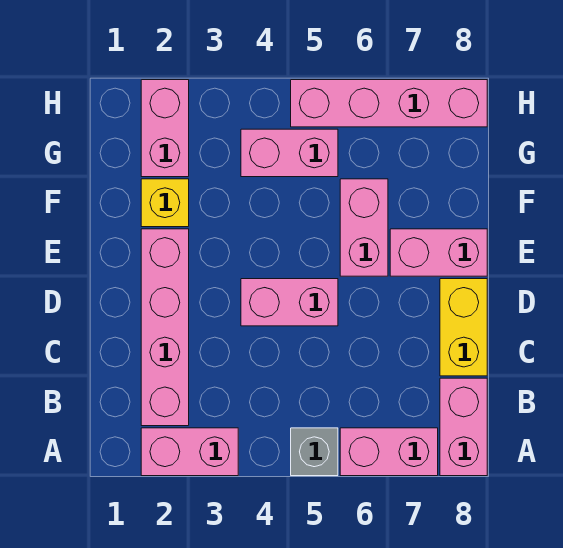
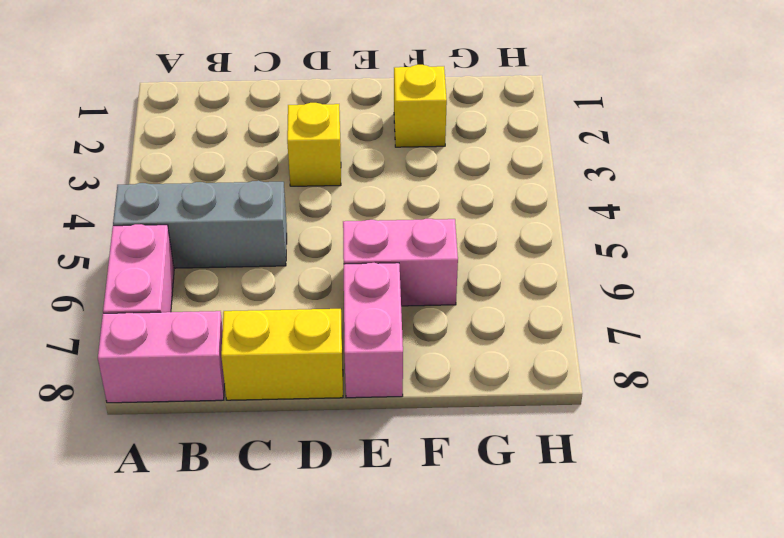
grey 1x3 brick [113,181,287,268] -> grey 1x1 brick [291,428,338,476]
yellow 1x1 brick [287,103,341,186] -> none
none -> pink 1x2 brick [141,428,238,476]
none -> pink 1x4 brick [141,229,189,426]
none -> pink 1x2 brick [241,279,338,326]

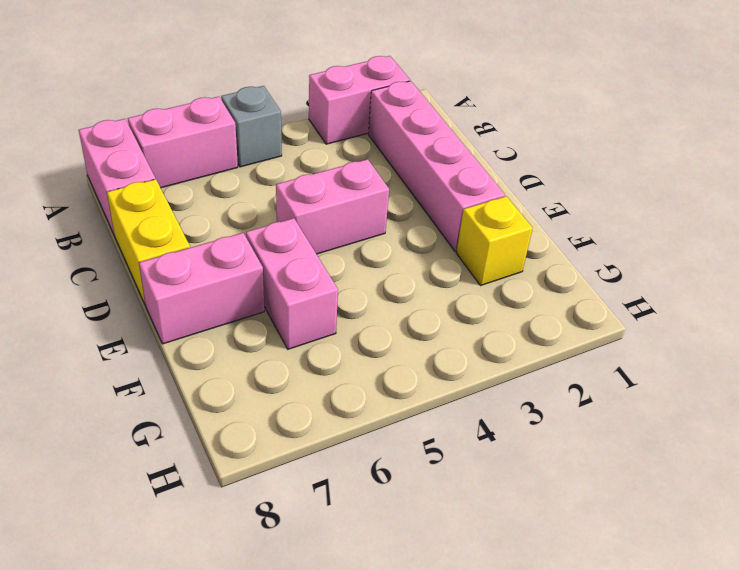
none -> pink 1x2 brick [141,80,189,177]
none -> pink 1x2 brick [241,129,338,177]
none -> pink 1x4 brick [291,80,487,127]

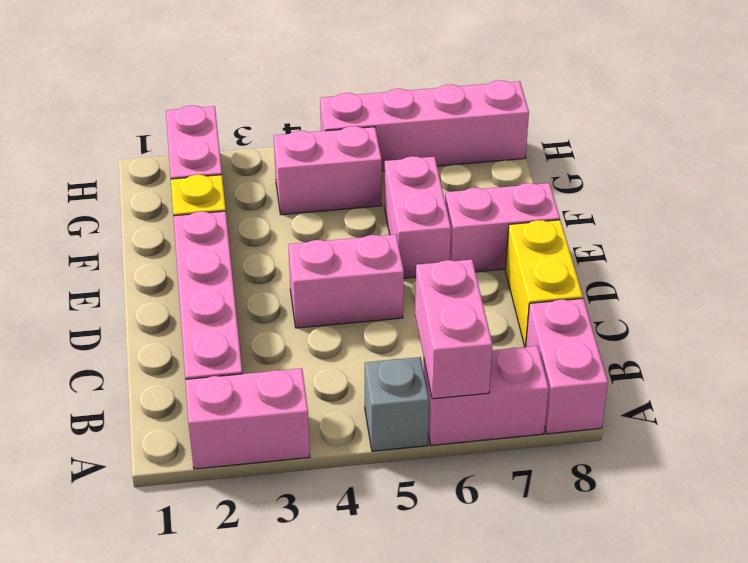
pink 1x2 brick [415,260,493,399] -> none

